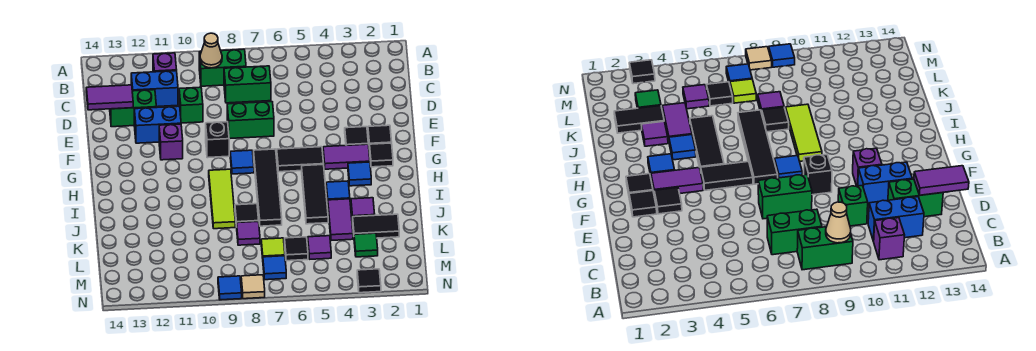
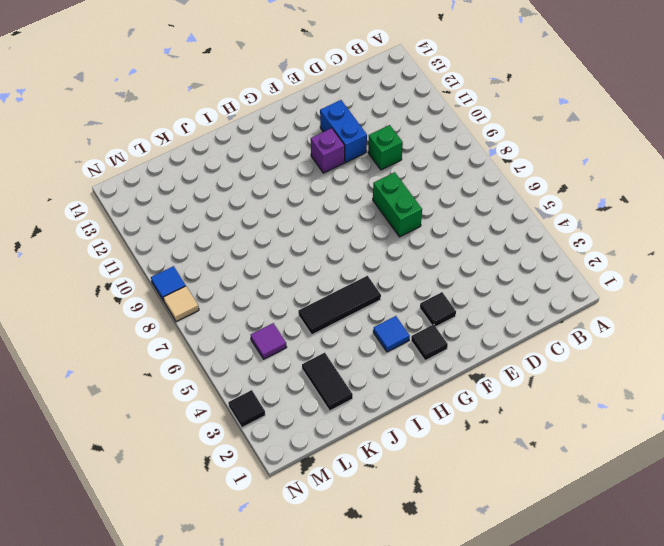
none -> green 1x2 brick [199,49,246,86]
none -> purple 1x1 brick [153,53,177,72]
none -> green 1x2 brick [224,66,271,103]
none -> blue 1x2 brick [131,71,178,107]

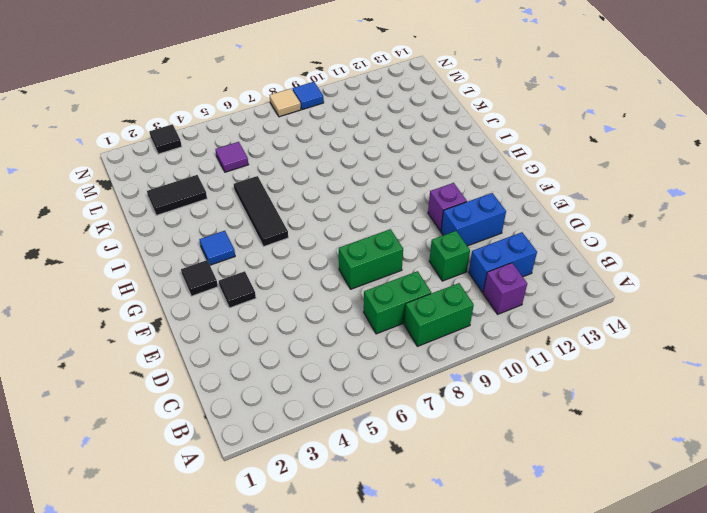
none -> green 1x2 brick [110,90,156,127]
none -> black 1x1 tile [368,125,392,149]
none -> black 1x1 brick [206,122,229,158]
none -> purple 1x2 tile [323,144,370,169]

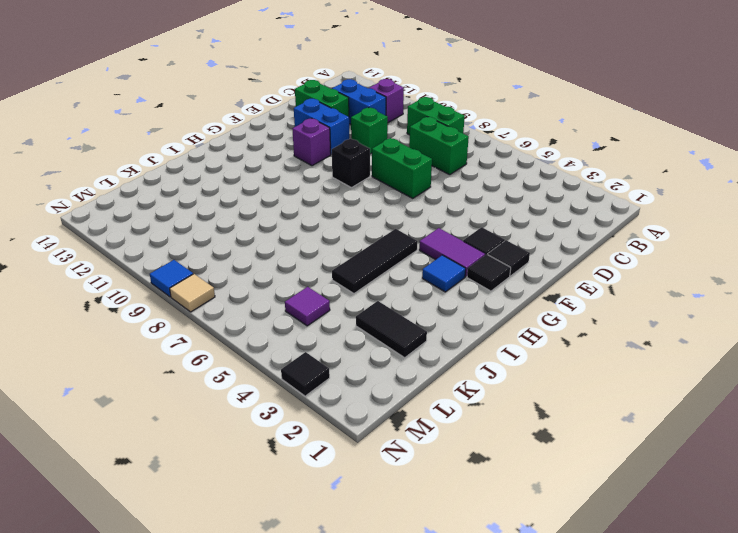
none -> black 1x2 tile [277,147,324,172]
none -> black 1x4 tile [254,149,282,226]
none -> blue 1x1 tile [230,150,254,174]
none -> lime 1x3 tile [209,169,235,229]

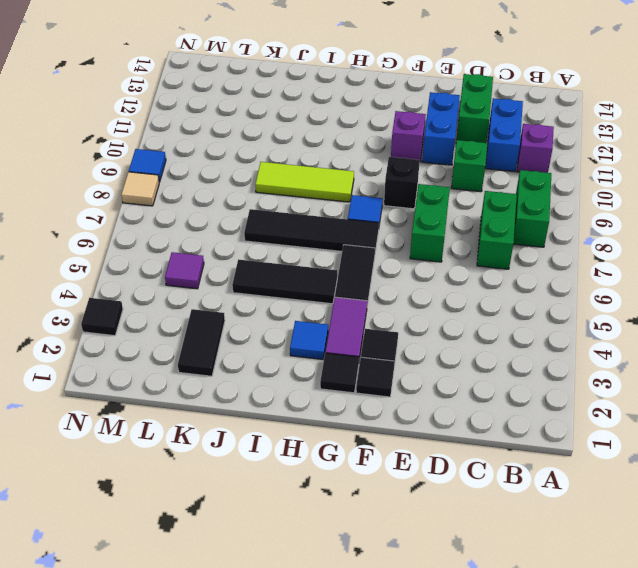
none -> blue 1x1 tile [326,181,350,202]
none -> purple 1x1 tile [351,198,375,221]
none -> purple 1x2 tile [328,199,353,241]
none -> black 1x1 tile [235,204,259,227]

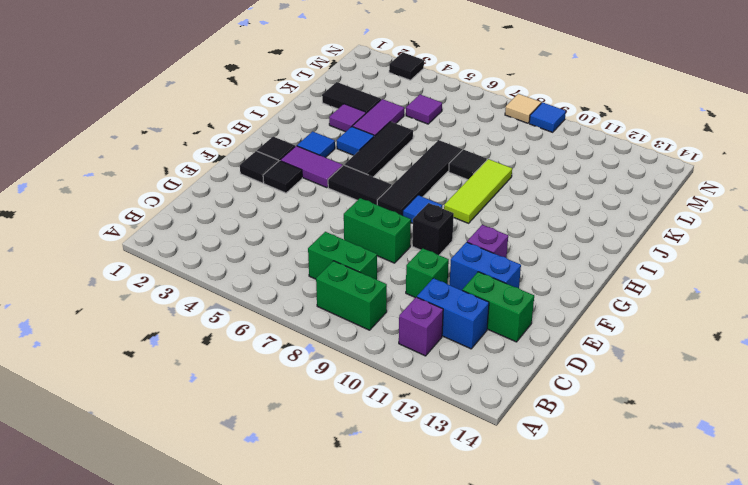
none -> purple 1x1 tile [237,221,260,245]
none -> green 1x1 tile [354,233,378,257]
none -> black 1x1 tile [285,237,308,261]
none -> lime 1x1 tile [261,238,285,258]

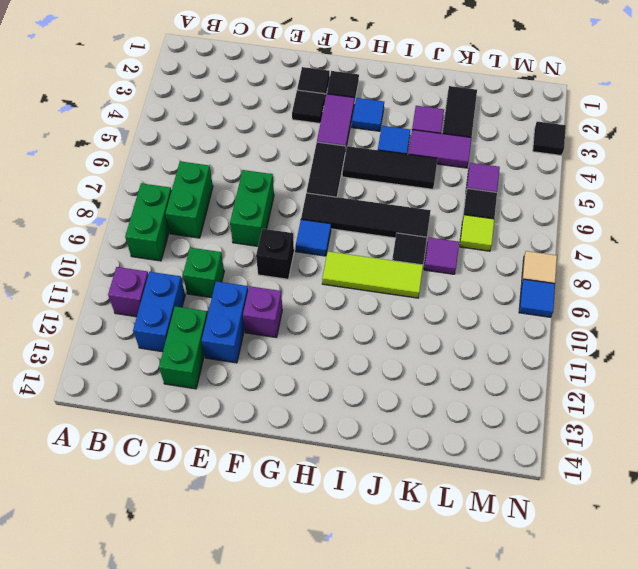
none -> green 1x1 tile [354,233,378,257]
none -> blue 1x1 tile [263,256,286,280]
none -> tan 1x1 cone [200,33,222,68]
none -> purple 1x2 tile [86,85,133,110]

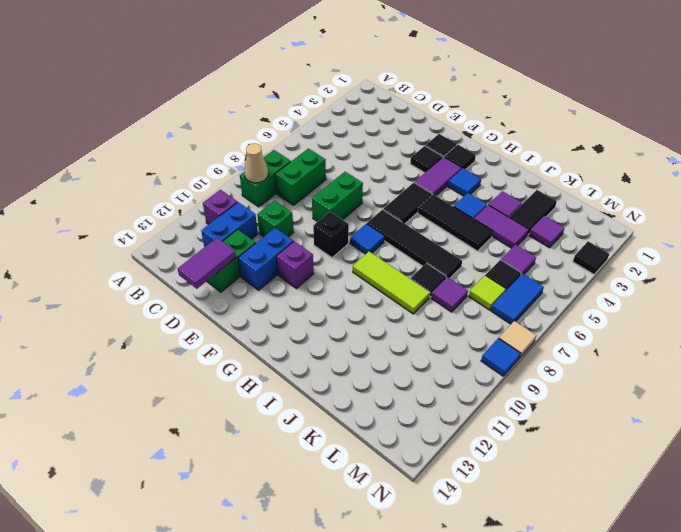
purple 1x1 tile [529,216,564,248] -> green 1x1 tile [354,233,378,257]
blue 1x2 tile [491,274,544,324] -> blue 1x1 tile [263,256,286,280]

